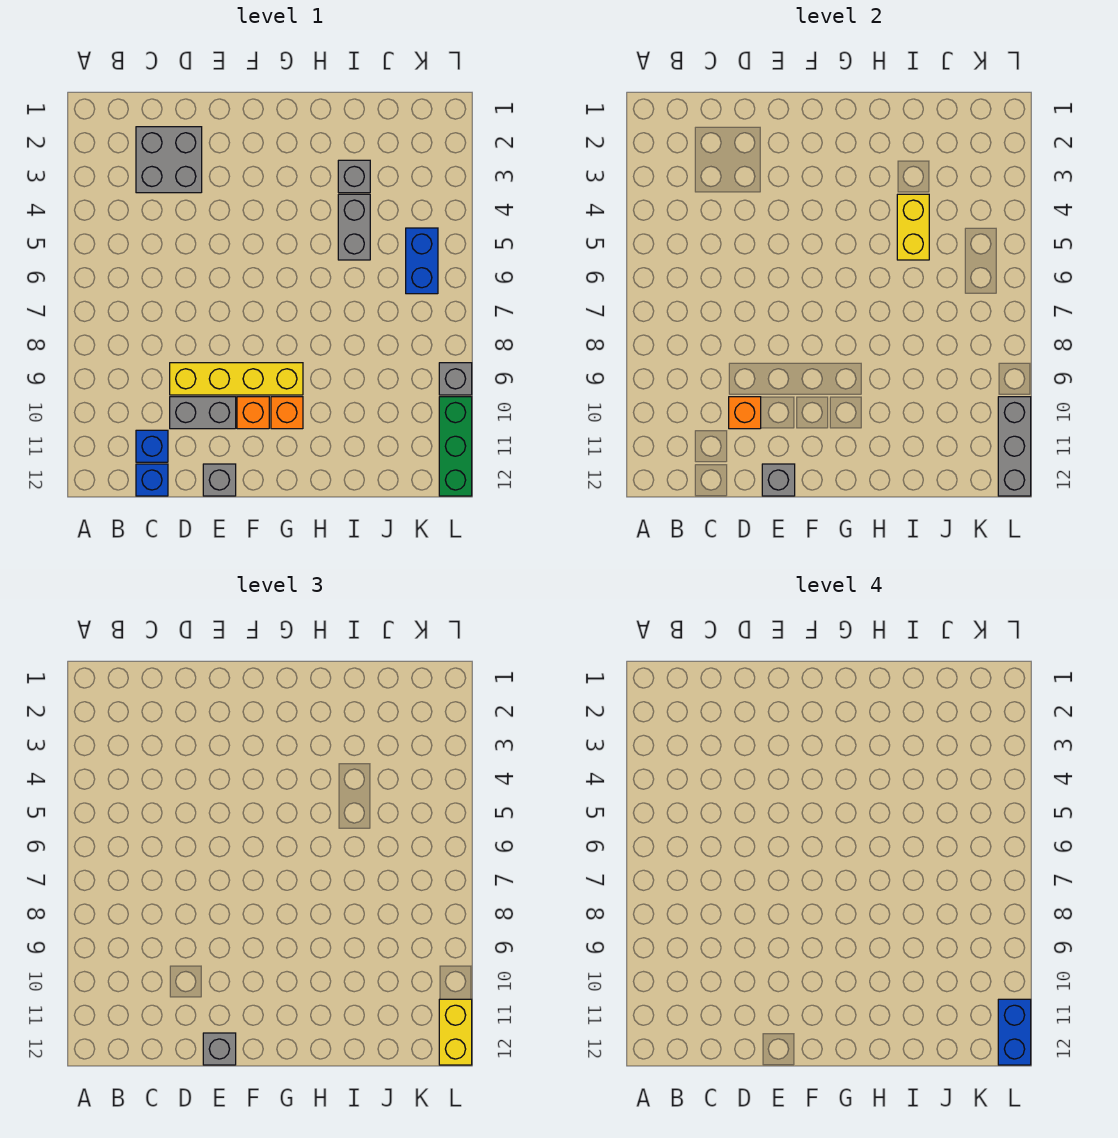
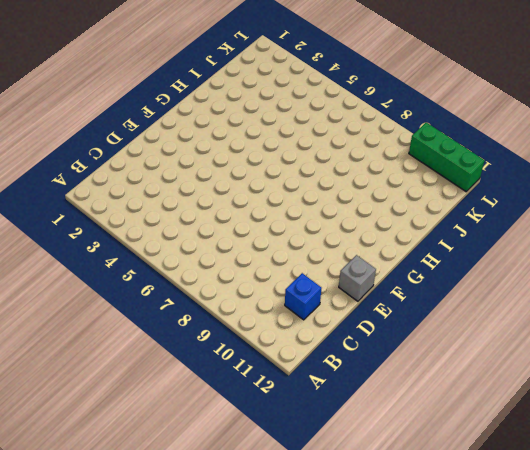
none -> grey 2x2 brick [136,127,202,193]
none -> blue 1x1 brick [136,464,168,496]
none -> yellow 1x4 brick [170,363,303,395]

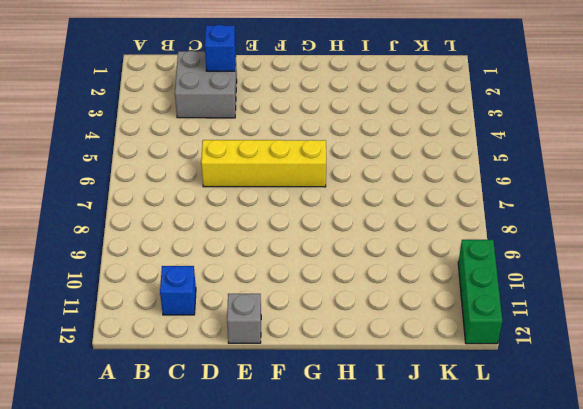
blue 1x1 brick [205,25,236,71] -> blue 1x1 brick moved to [136,464,168,496]
yellow 1x4 brick [201,140,326,187] -> yellow 1x4 brick moved to [170,363,303,395]
none -> grey 1x2 brick [170,397,236,429]
none -> orange 1x1 brick [237,397,269,429]
none -> orange 1x1 brick [271,397,303,429]

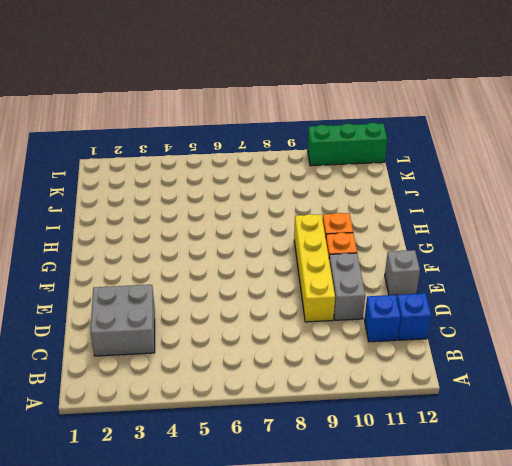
none -> grey 1x1 brick [338,160,370,193]
none -> grey 1x2 brick [338,194,370,260]
none -> blue 1x2 brick [406,228,438,294]

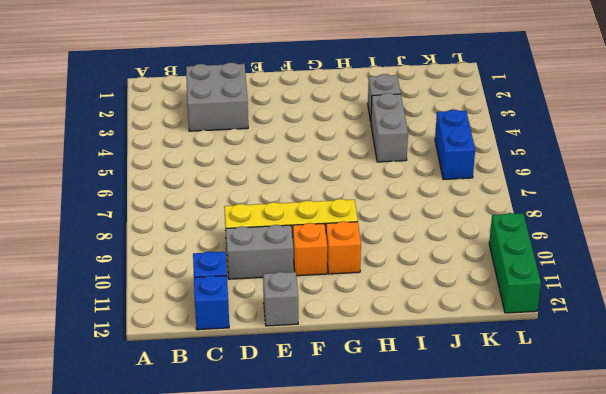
none -> grey 1x1 brick [439,363,472,395]
none -> orange 1x1 brick [729,397,761,429]
none -> grey 1x1 brick [762,464,795,496]

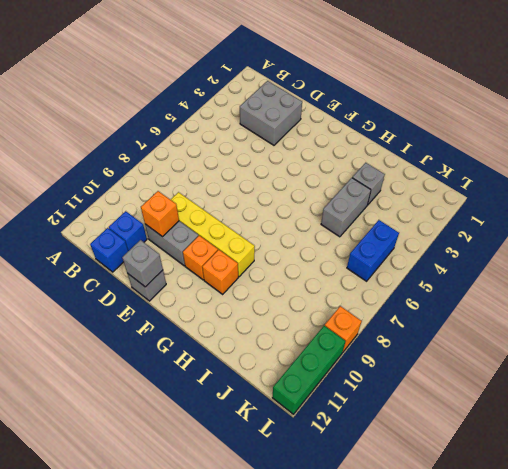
orange 1x1 brick [324,306,362,352] -> grey 1x1 brick [439,363,472,395]
none -> yellow 1x2 brick [897,194,929,260]
none -> grey 1x3 brick [998,397,1031,496]
none -> grey 1x1 brick [203,1033,236,1065]

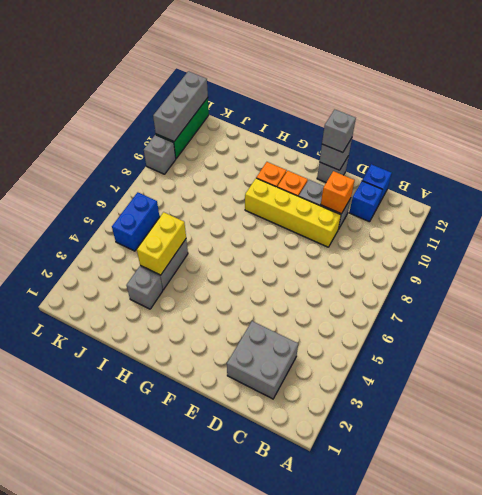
none -> yellow 1x2 brick [439,999,472,1065]
none -> blue 1x2 brick [998,999,1031,1065]

